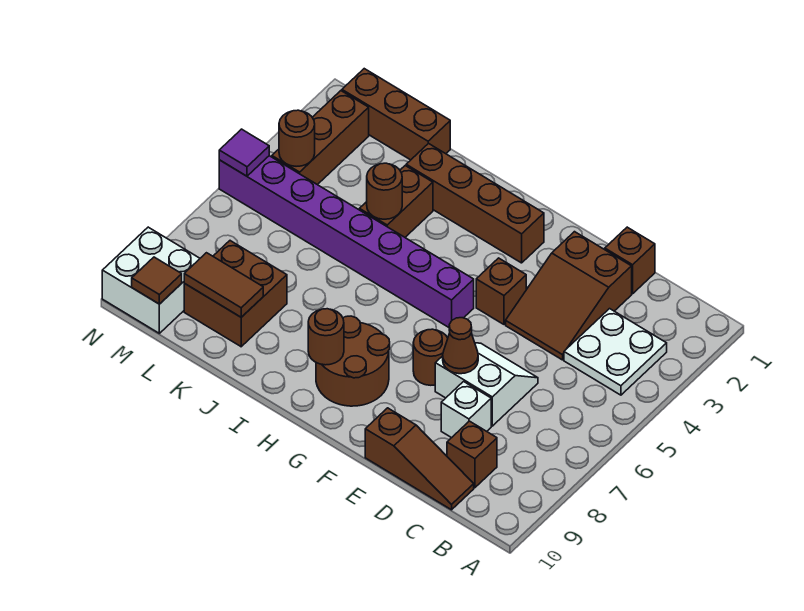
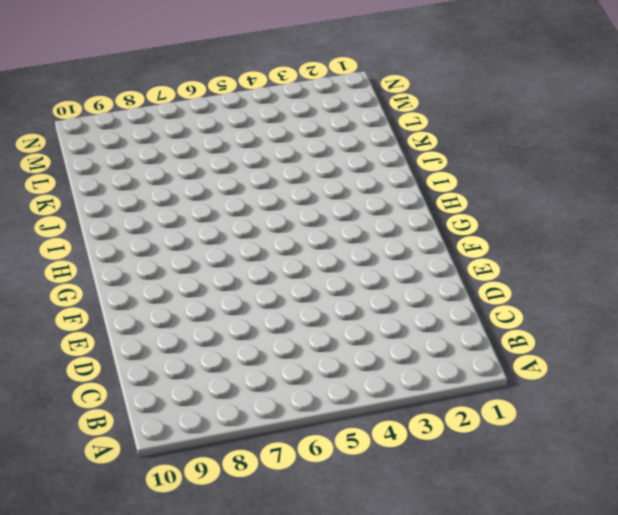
none -> white 2x2 plate [564,309,667,395]
none -> brown 1x1 brick [447,421,497,488]
none -> brown 1x3 slope [365,408,474,510]

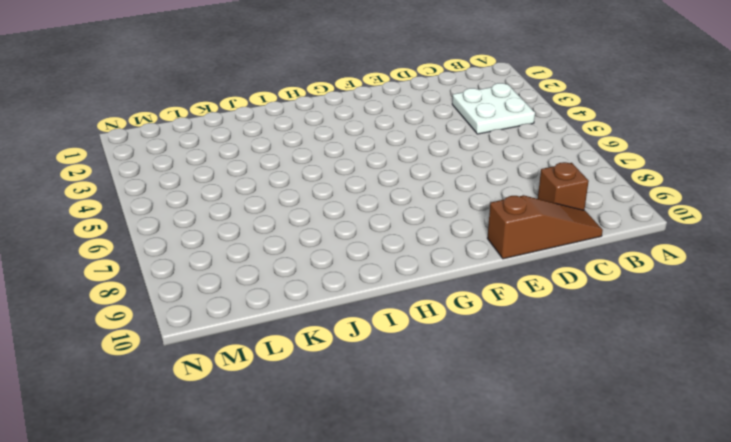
none -> brown 1x1 brick [605,227,655,294]
none -> brown 2x3 slope [506,232,632,360]
none -> white 2x2 slope [435,343,538,426]

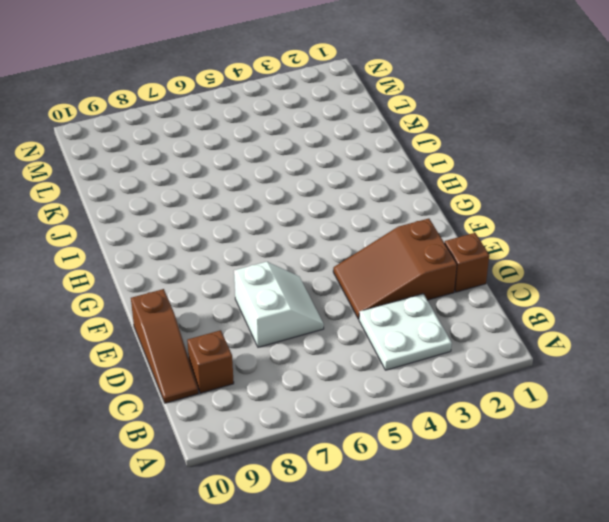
none -> white 1x1 brick [441,382,491,438]
none -> brown 1x1 brick [476,258,526,324]
none -> brown 1x1 round brick [413,329,448,385]

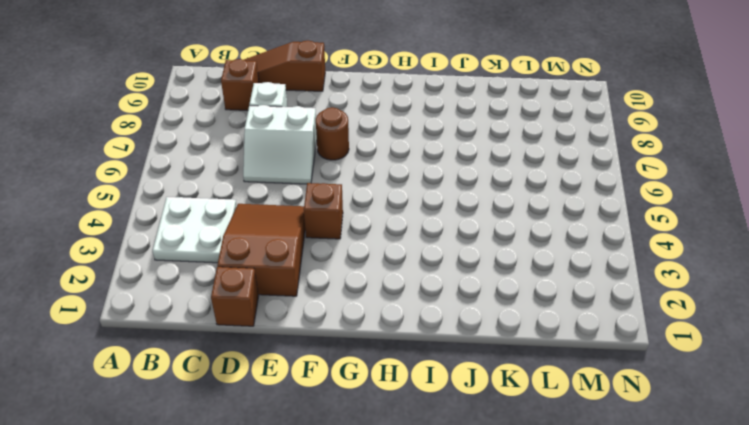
none -> brown 1x4 brick [406,143,544,263]
none -> purple 1x8 brick [219,156,474,327]
none -> brown 2x2 round brick [316,316,390,406]

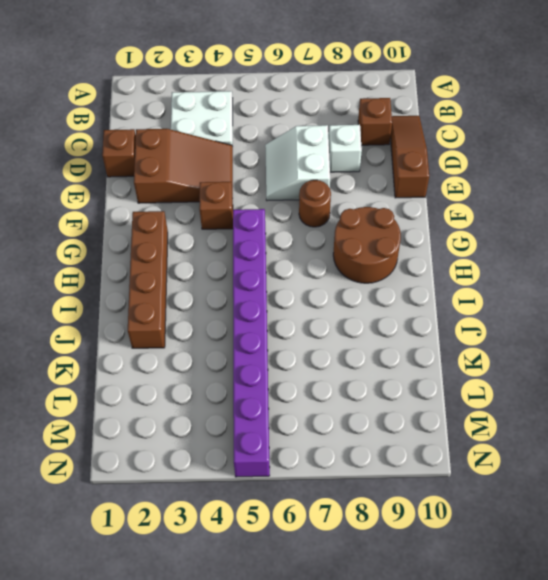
none -> brown 1x2 brick [359,166,433,237]
none -> brown 1x3 brick [342,69,450,160]
none -> brown 2x2 brick [184,241,287,347]

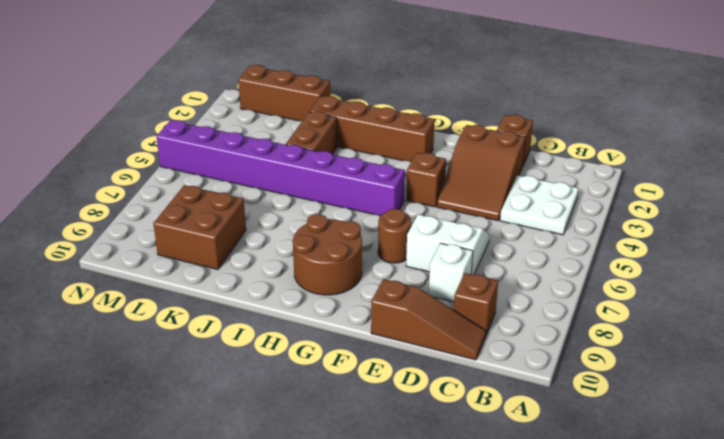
none -> brown 1x3 brick [272,91,369,185]
none -> white 2x2 brick [102,227,200,333]
none -> brown 1x1 cone [443,318,478,374]

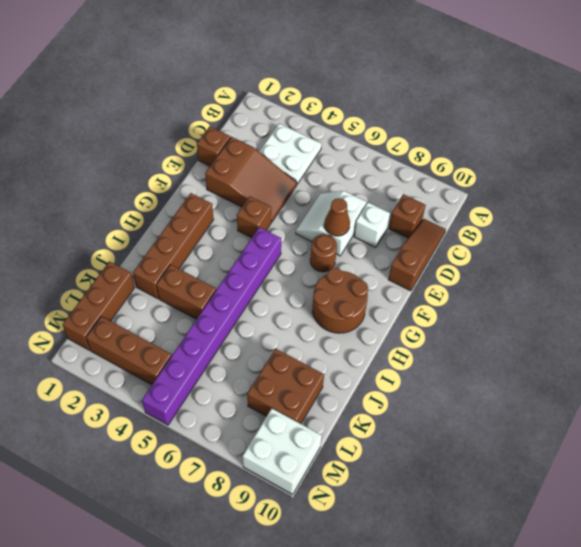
none -> brown 1x1 round brick [308,309,344,365]
none -> brown 1x1 round brick [367,163,402,219]
none -> brown 1x2 tile [184,253,263,317]

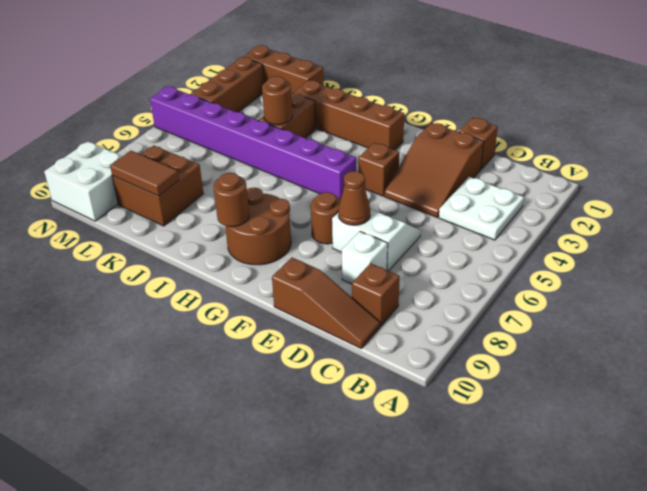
none -> brown 1x1 round brick [279,110,315,166]
none -> brown 1x1 tile [132,257,182,304]
none -> purple 1x1 tile [219,129,269,176]

